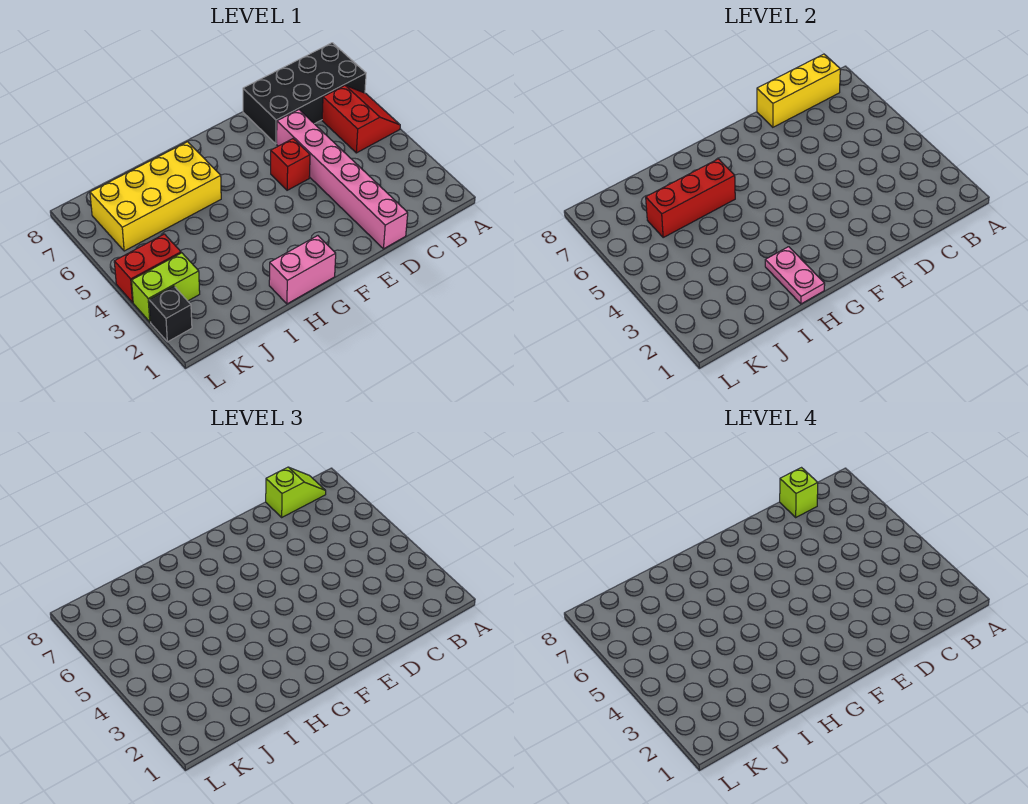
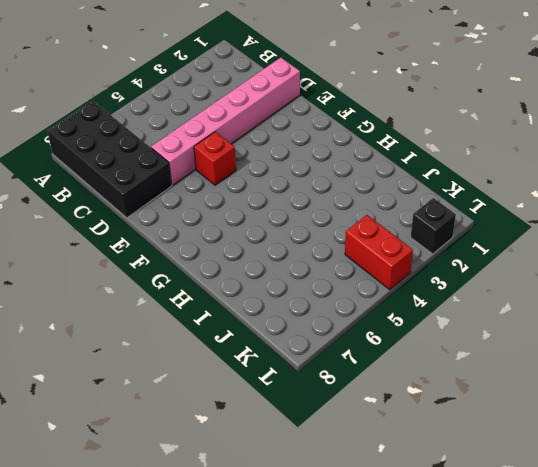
none -> red 2x2 slope [322,86,400,153]
none -> pink 1x2 brick [269,236,336,304]
none -> yellow 2x4 brick [90,142,221,251]

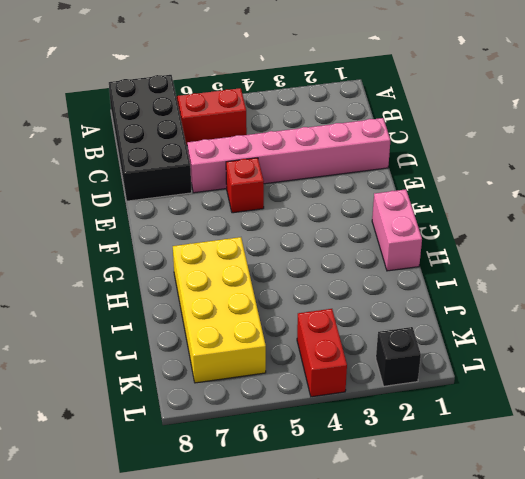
none -> lime 1x2 brick [132,253,200,322]
none -> yellow 1x3 brick [757,54,840,127]
none -> pink 1x2 plate [765,247,825,304]

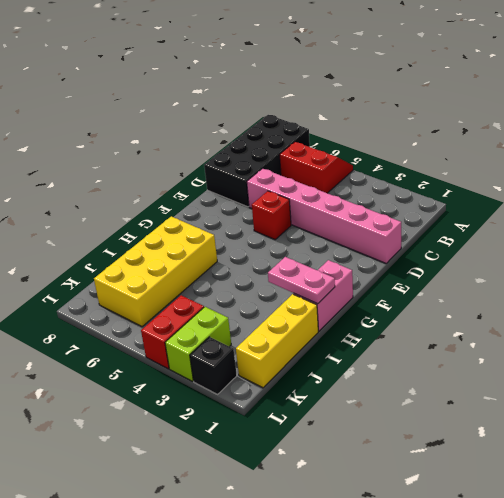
yellow 1x3 brick [236,294,318,388] -> yellow 1x3 brick moved to [757,54,840,127]
none -> red 1x3 brick [646,159,735,237]
none -> lime 1x2 slope [266,467,326,517]
none -> lime 1x1 brick [780,468,818,517]

